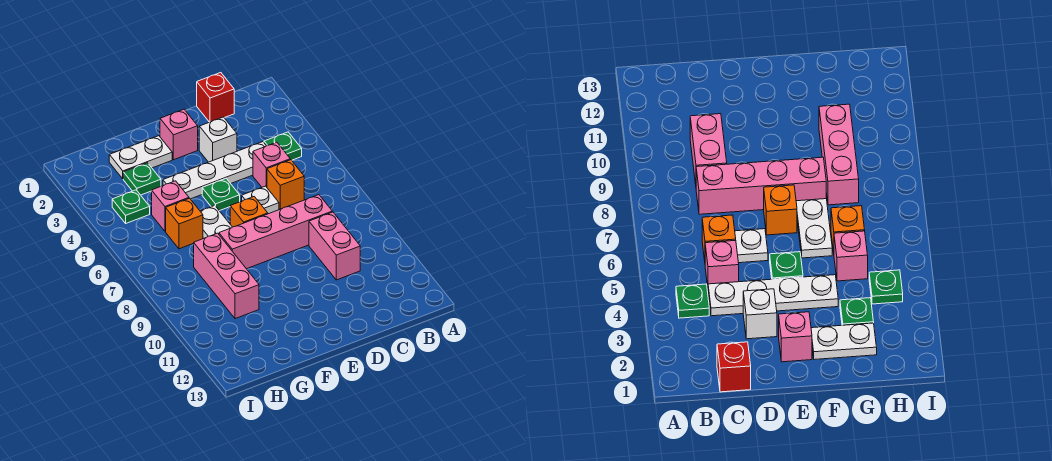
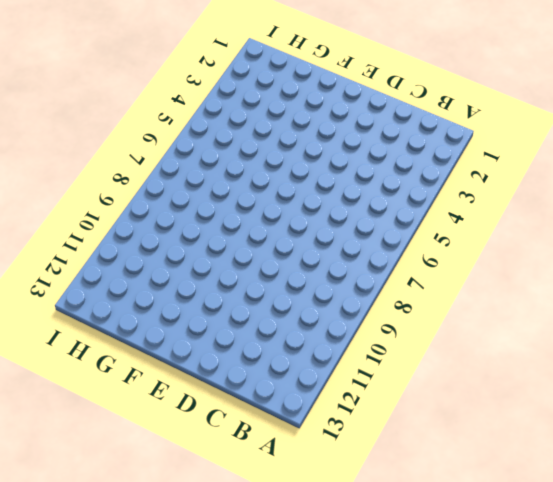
none -> green 1x1 plate [264,132,302,160]
none -> red 1x1 brick [197,73,234,122]
none -> white 1x4 plate [163,142,266,199]

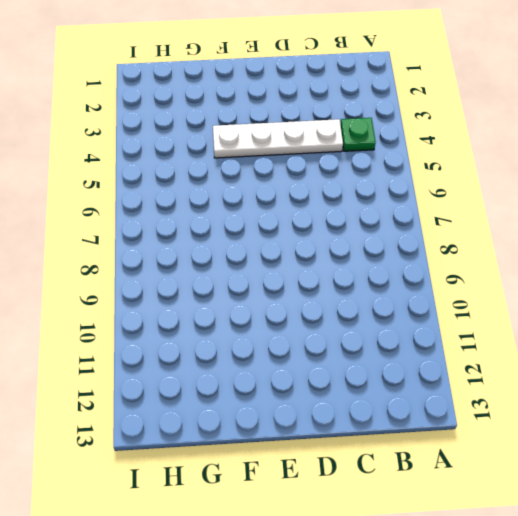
none -> red 1x1 brick [197,73,234,122]
none -> pink 1x1 brick [253,142,290,187]
none -> orange 1x1 brick [267,160,304,209]

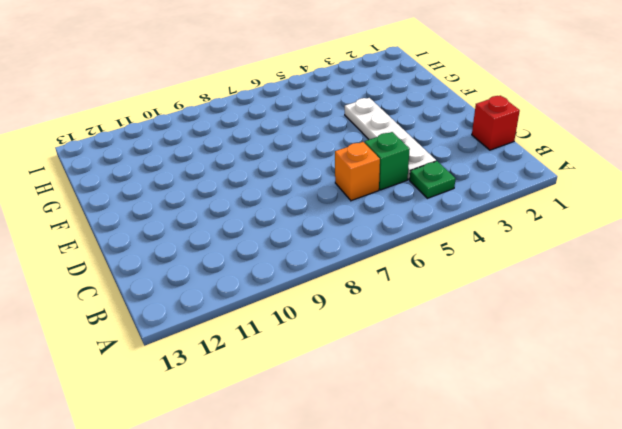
green 1x1 brick [365,132,410,190] -> pink 1x1 brick [253,142,290,187]
none -> pink 1x4 brick [219,195,332,269]
none -> pink 1x2 brick [309,212,360,280]
none -> white 1x1 brick [199,117,237,162]

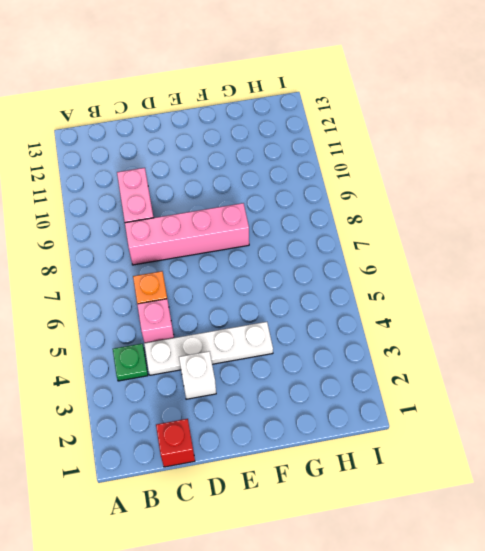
none -> white 1x1 plate [242,186,279,214]
none -> pink 1x1 brick [160,109,198,160]
none -> green 1x1 plate [202,179,240,211]

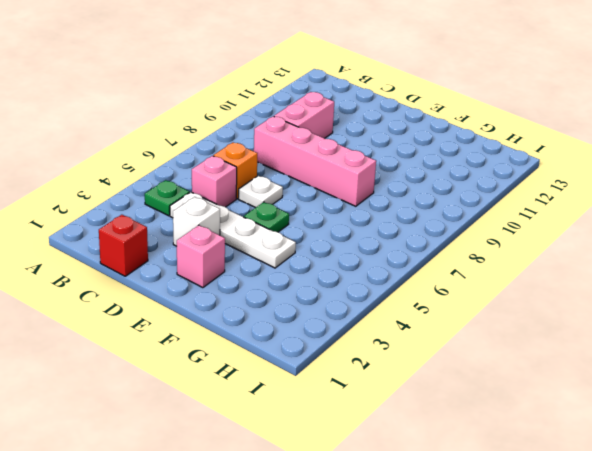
none -> orange 1x1 brick [230,197,268,227]
none -> white 1x2 plate [109,136,172,179]
none -> white 1x2 plate [200,206,232,238]

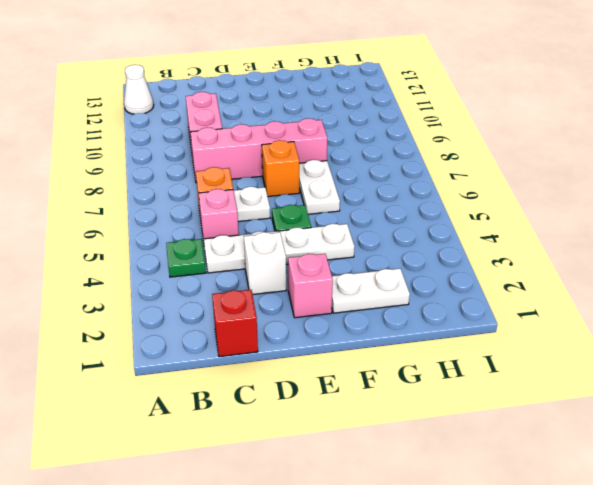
white 1x1 cone [124,65,154,114] -> none
none -> green 1x1 plate [123,163,161,195]
none -> pink 1x1 brick [152,181,189,231]
none -> orange 1x1 brick [166,198,203,249]

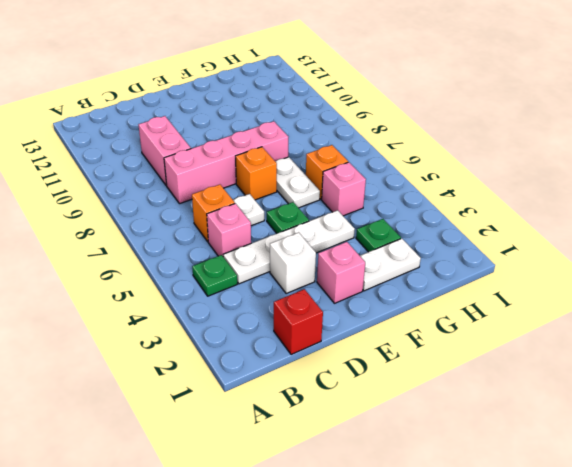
none -> pink 1x3 brick [194,233,259,319]
none -> green 1x1 plate [112,190,150,223]

